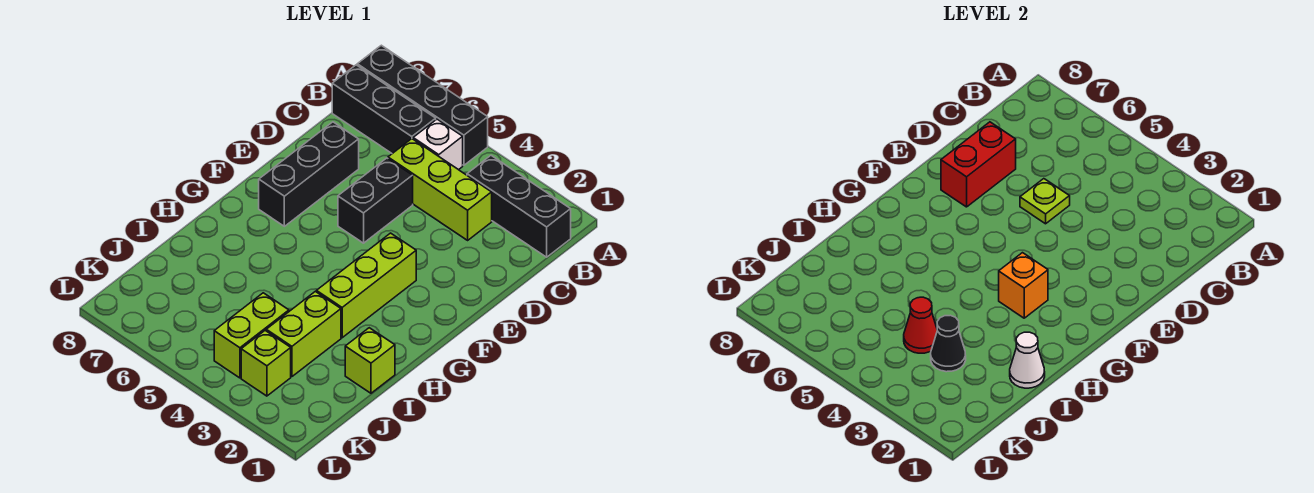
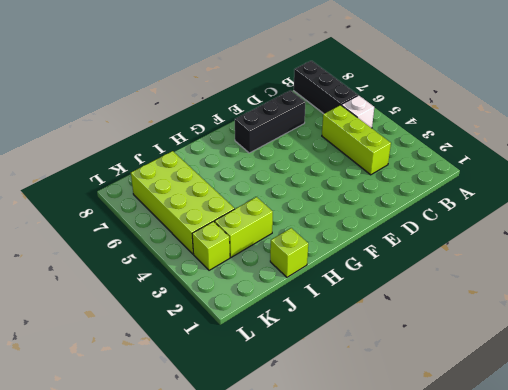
lime 2x4 brick [131,151,234,254] -> lime 1x2 brick [214,293,289,378]
none -> black 1x4 brick [357,45,488,165]
none -> black 1x3 brick [467,156,571,257]
none -> black 1x2 brick [338,158,413,243]

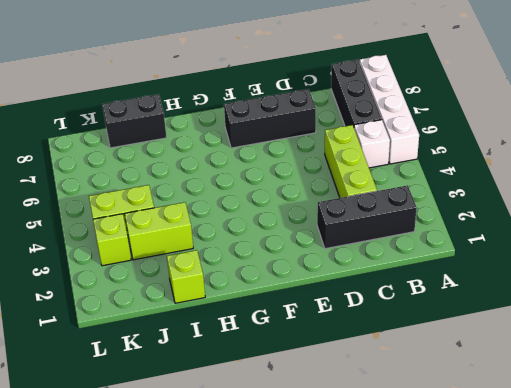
white 1x4 brick [359,55,419,164] -> black 1x4 brick [357,45,488,165]
black 1x3 brick [317,185,417,249] -> black 1x3 brick turned to [467,156,571,257]
black 1x2 brick [102,94,167,148] -> black 1x2 brick moved to [338,158,413,243]
none -> lime 1x3 brick [317,233,416,338]
none -> lime 1x1 plate [1020,179,1070,224]
none -> red 1x2 brick [941,122,1016,207]

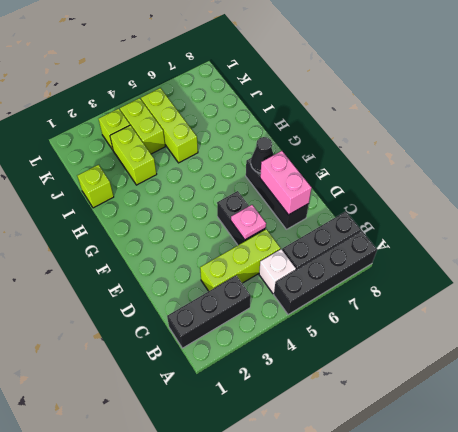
pink 1x1 plate [231,205,266,240] -> lime 1x1 plate [1020,179,1070,224]
pink 1x2 brick [260,151,312,215] -> red 1x2 brick [941,122,1016,207]
black 1x1 cone [251,137,274,173] -> black 1x1 cone moved to [931,315,966,372]
lime 1x3 brick [141,88,198,163] -> lime 1x3 brick moved to [317,233,416,338]
none -> orange 1x1 brick [999,253,1048,318]
none -> white 1x1 cone [1010,332,1045,388]
none -> red 1x1 cone [904,297,937,353]

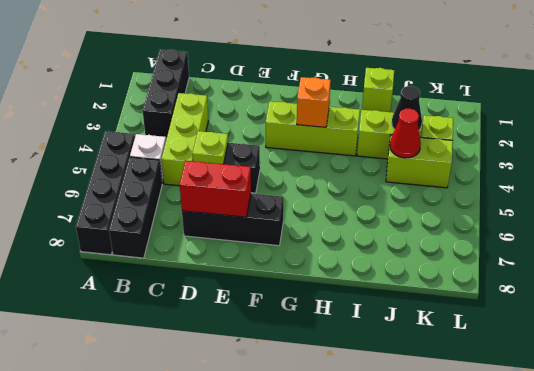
none -> white 1x1 cone [1010,332,1045,388]

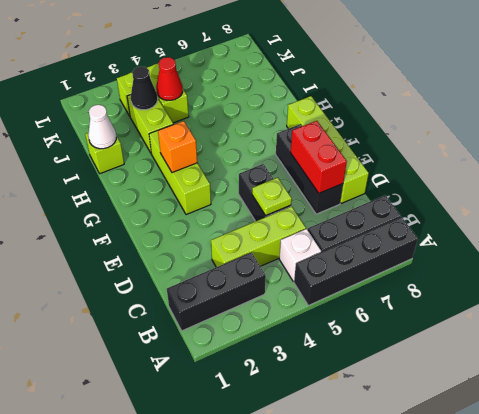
lime 1x4 brick [287,96,369,203] -> none

